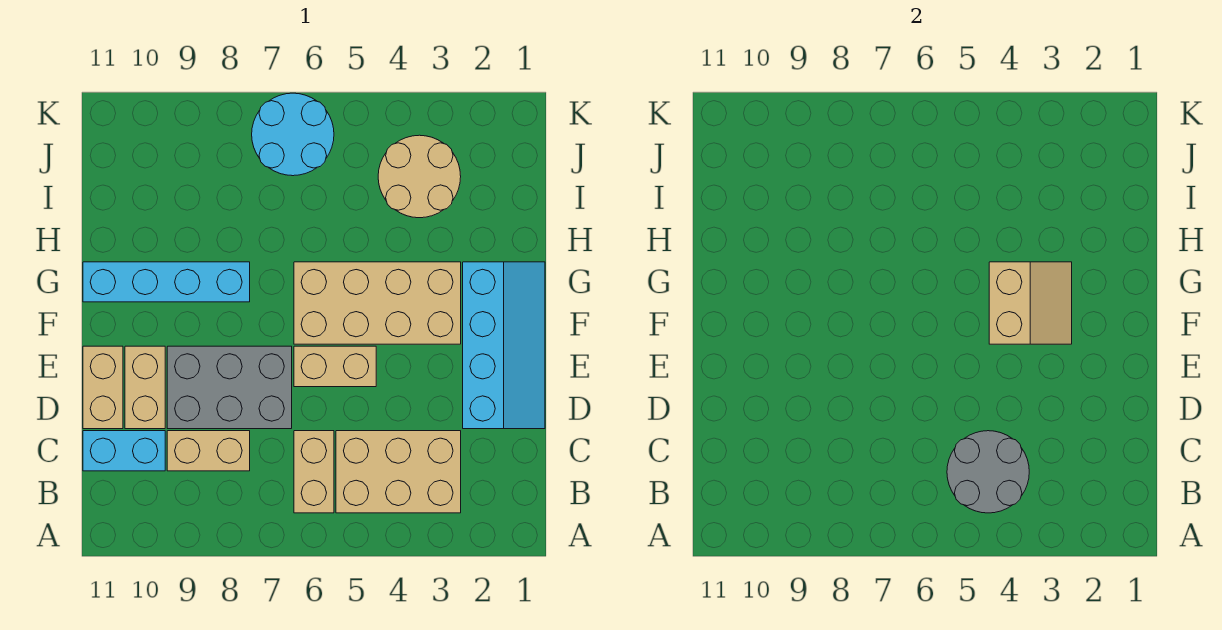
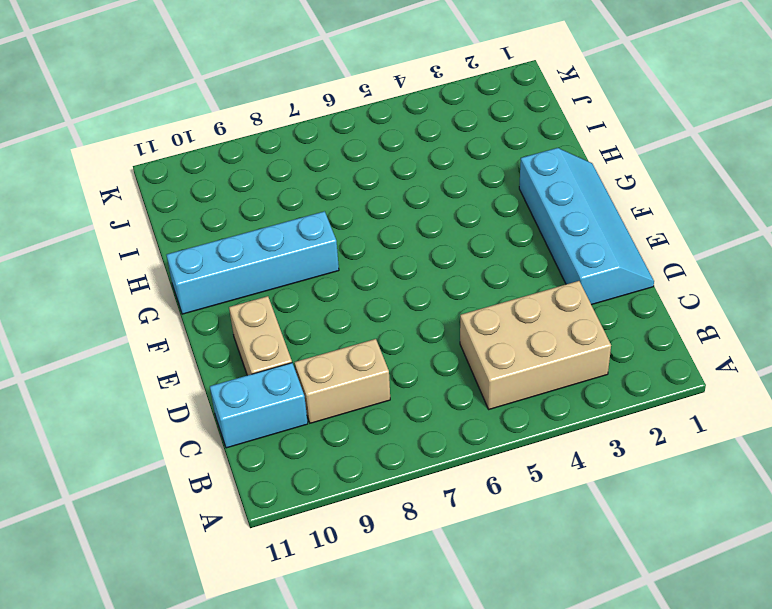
none -> tan 1x2 brick [294,431,334,513]
none -> grey 2x3 brick [167,346,292,429]
none -> tan 1x2 brick [83,346,123,429]

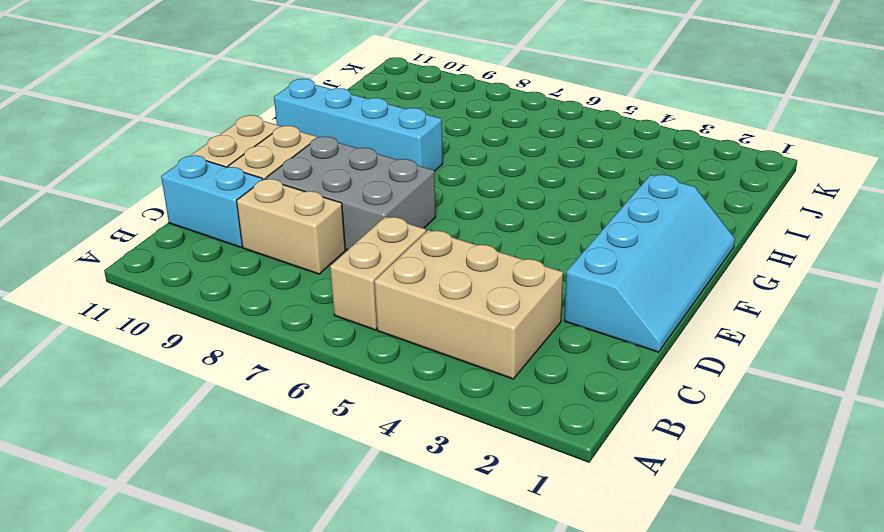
none -> tan 1x2 brick [294,346,376,387]
none -> tan 2x4 brick [294,262,461,344]
none -> tan 2x2 round brick [378,135,461,218]

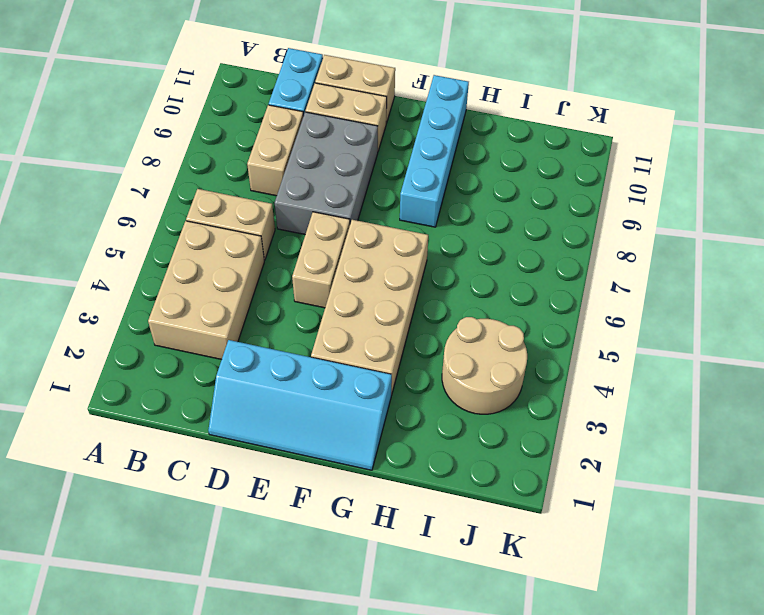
none -> cyan 2x2 round brick [252,93,334,176]
none -> grey 2x2 round brick [947,431,1029,513]
none -> tan 2x2 slope [989,262,1072,344]

